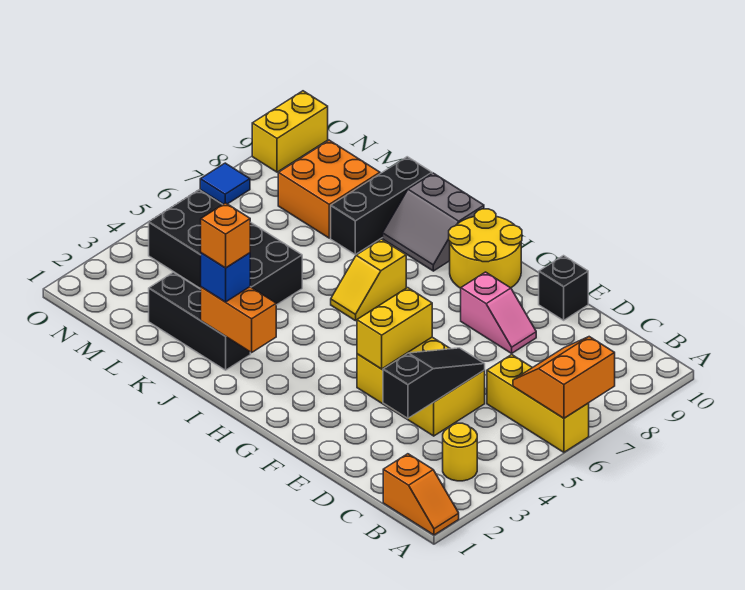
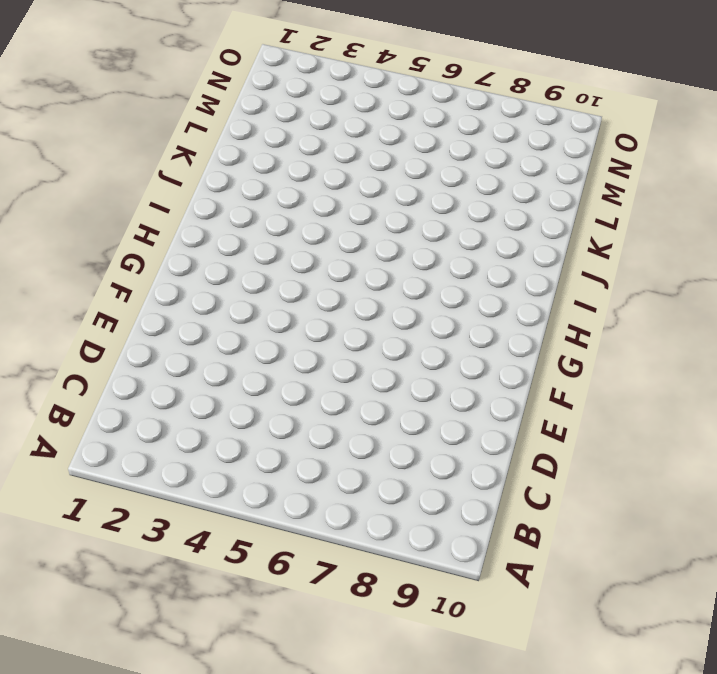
none -> orange 1x2 slope [383,454,459,535]
none -> yellow 1x3 brick [487,355,589,452]
none -> yellow 1x1 round brick [443,423,477,481]

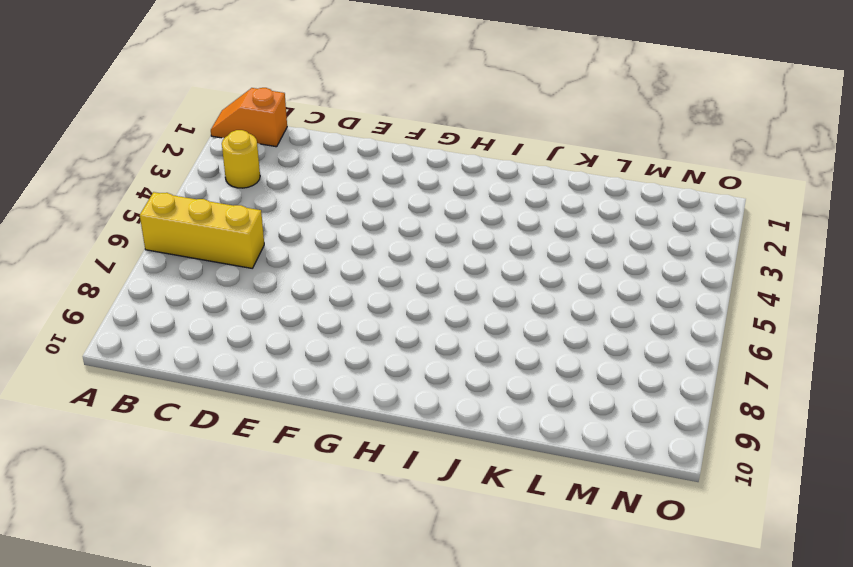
none -> yellow 2x3 brick [357,337,485,436]
none -> pink 1x2 slope [461,272,536,353]
none -> black 1x1 brick [539,256,588,320]

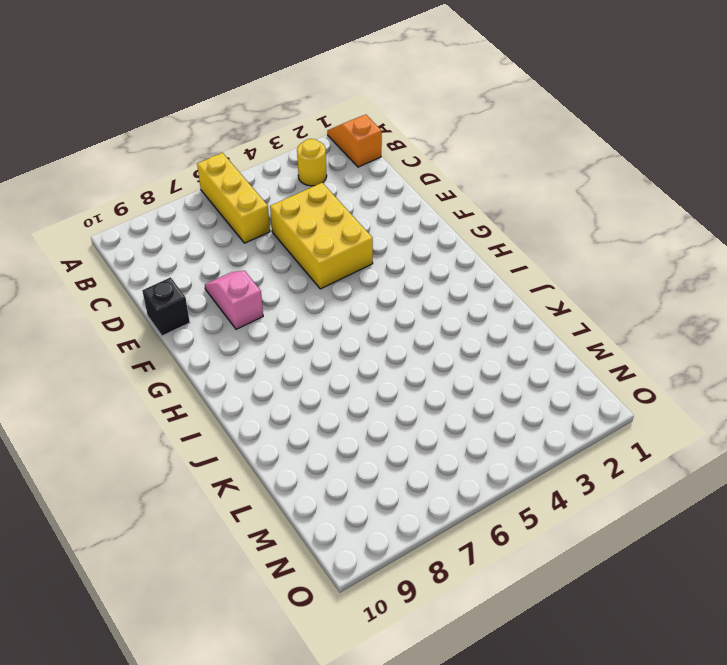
none -> yellow 2x2 round brick [449,209,522,288]
none -> yellow 1x2 slope [331,239,406,321]
none -> grey 2x2 slope [383,173,484,271]

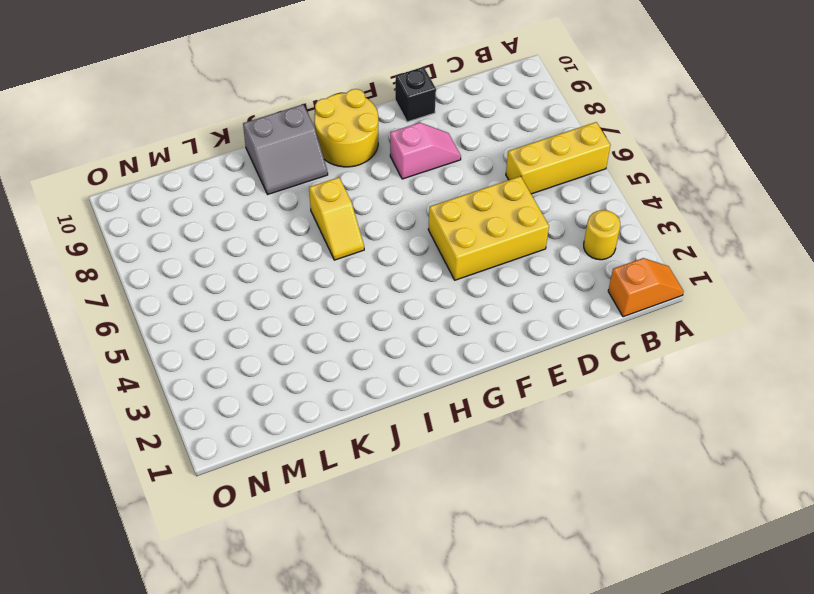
none -> black 1x3 brick [149,272,250,370]
none -> black 2x4 brick [149,190,302,305]
none -> black 1x3 brick [331,157,432,255]

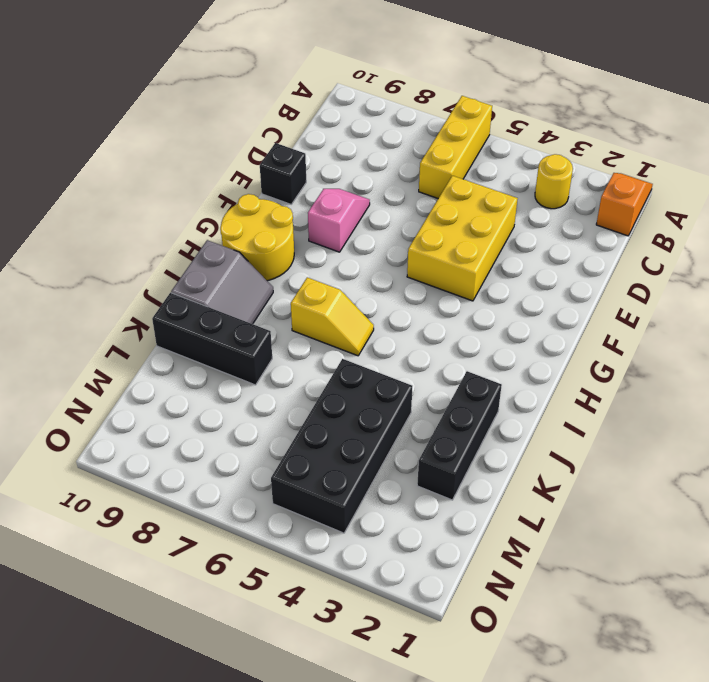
none -> orange 2x2 brick [278,140,380,238]
none -> blue 1x1 tile [200,163,250,204]
none -> yellow 1x2 brick [252,91,328,172]

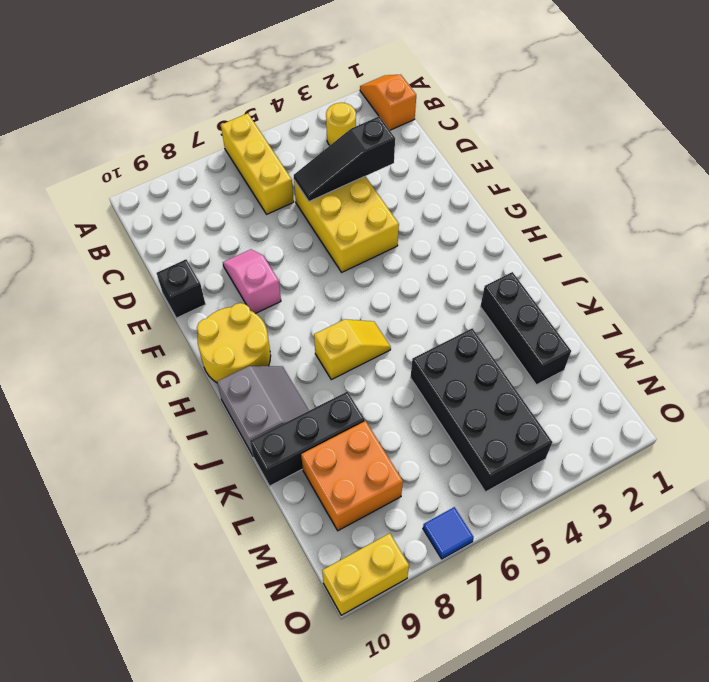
none -> orange 2x2 slope [513,337,615,418]
none -> yellow 1x2 brick [357,288,432,369]
none -> orange 1x2 brick [201,287,276,352]

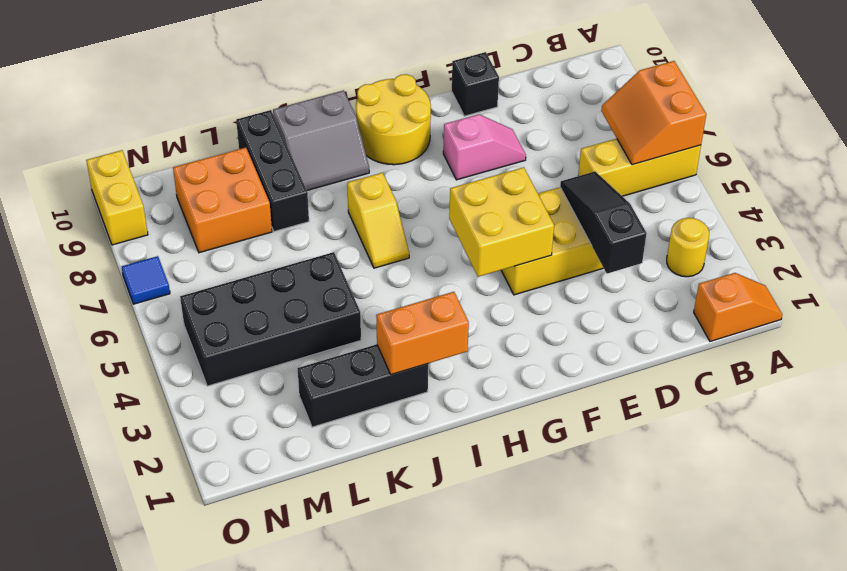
yellow 2x2 brick [449,167,554,277] -> yellow 1x2 brick [357,288,432,369]
none -> blue 1x1 brick [201,253,250,302]
none -> orange 1x1 brick [201,203,250,268]

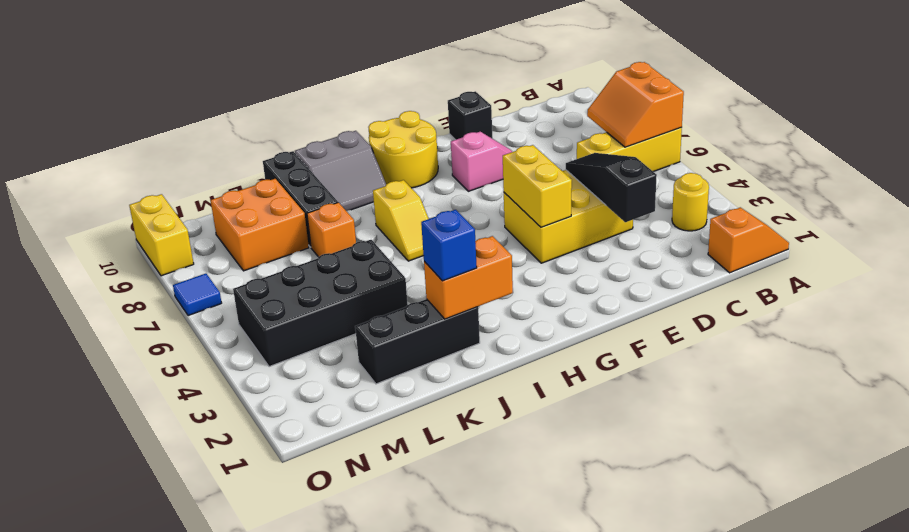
orange 1x1 brick [307,202,356,257] -> orange 1x1 brick moved to [201,203,250,268]

